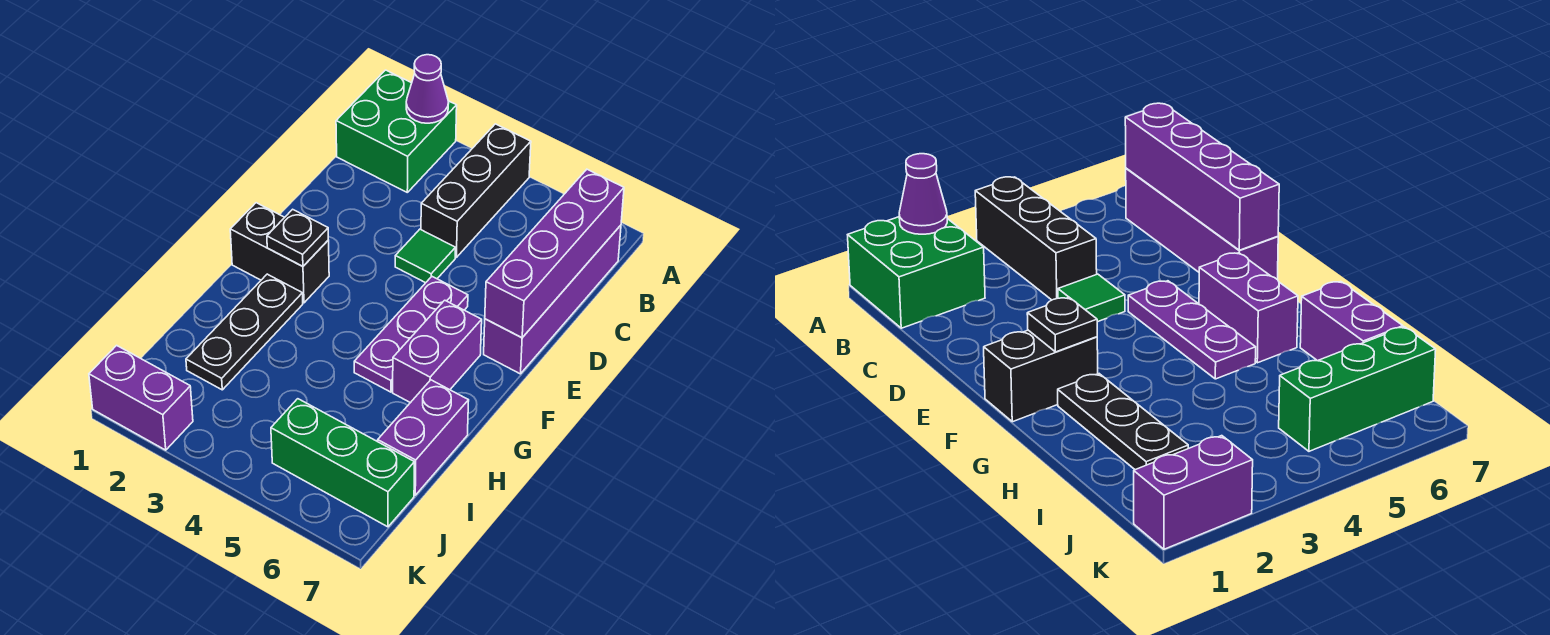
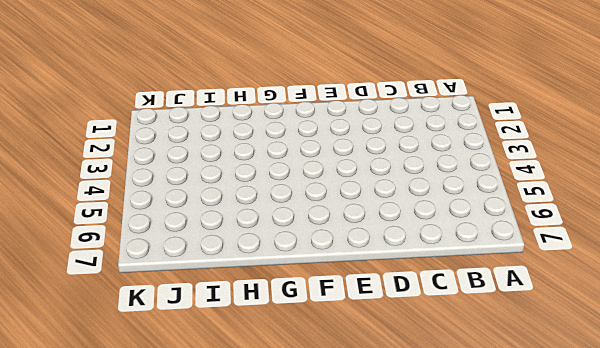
none -> green 2x2 brick [336,70,457,192]
none -> black 1x3 brick [421,124,531,257]
none -> purple 1x4 brick [484,225,621,374]

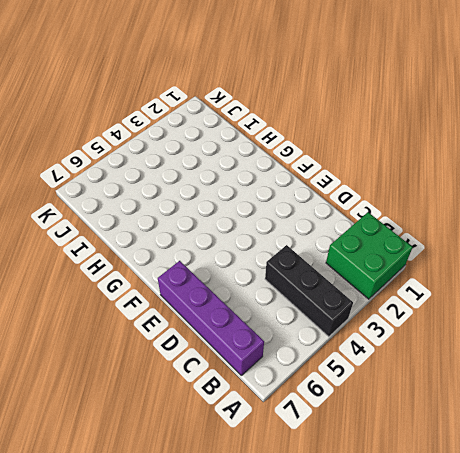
none -> green 1x1 tile [395,229,455,283]
none -> purple 1x3 plate [354,277,468,392]
none -> black 1x2 brick [230,203,329,303]

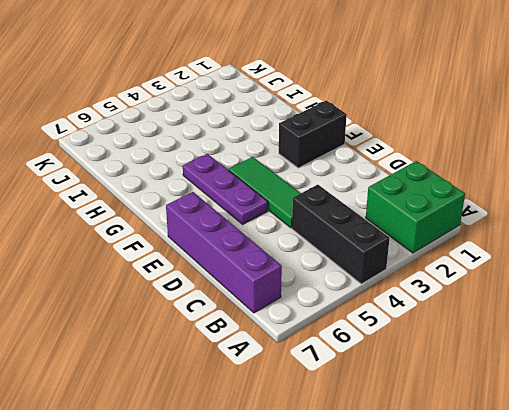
green 1x3 tile [229,157,301,228] -> green 1x1 tile [395,229,455,283]
none -> purple 1x2 brick [393,300,482,403]
none -> black 1x3 plate [186,274,303,390]
none -> purple 1x2 brick [378,380,469,495]

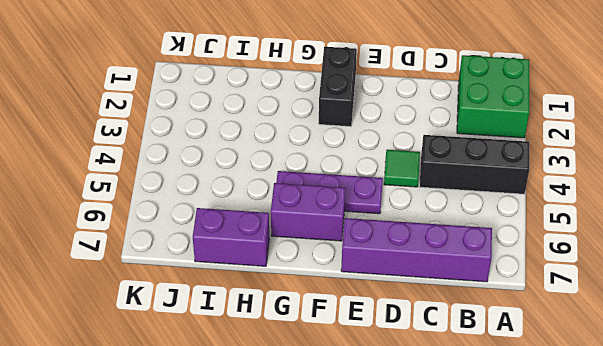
none -> black 1x3 plate [186,274,303,390]
none -> green 1x3 brick [271,399,414,527]
none -> purple 1x2 brick [89,345,193,450]

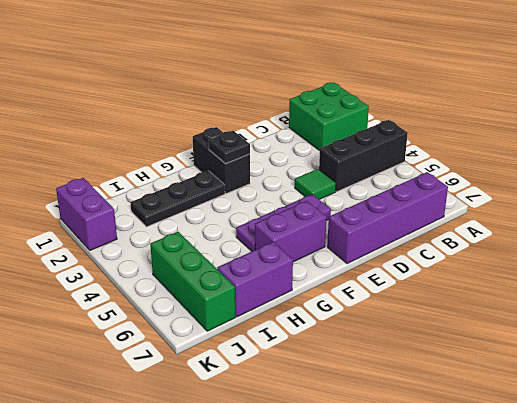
none -> purple 1x1 cone [406,55,449,123]
none -> purple 1x4 brick [485,169,624,337]

